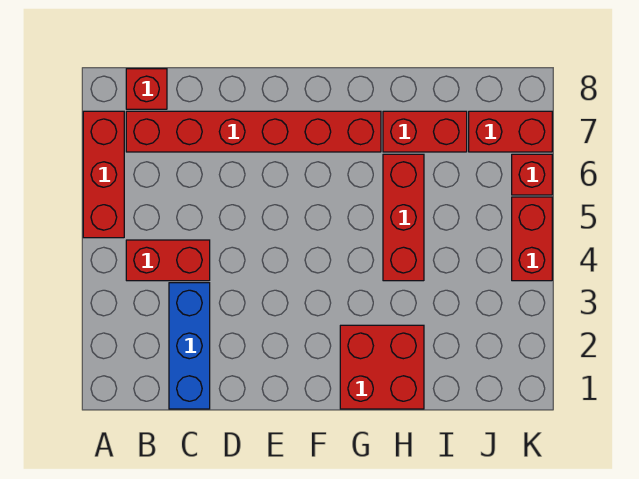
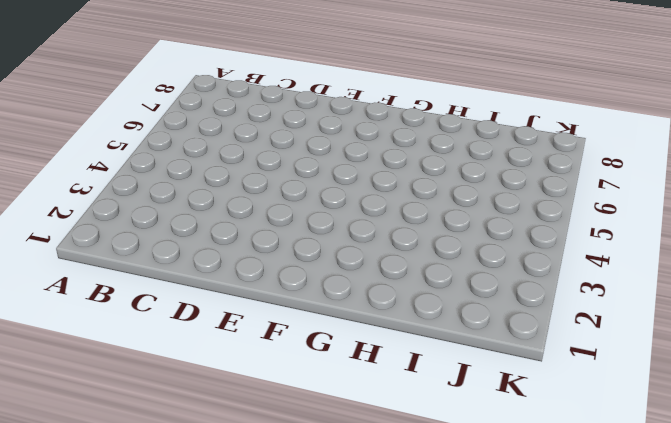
none -> red 1x3 brick [83,111,124,238]
none -> red 1x2 brick [126,240,210,281]

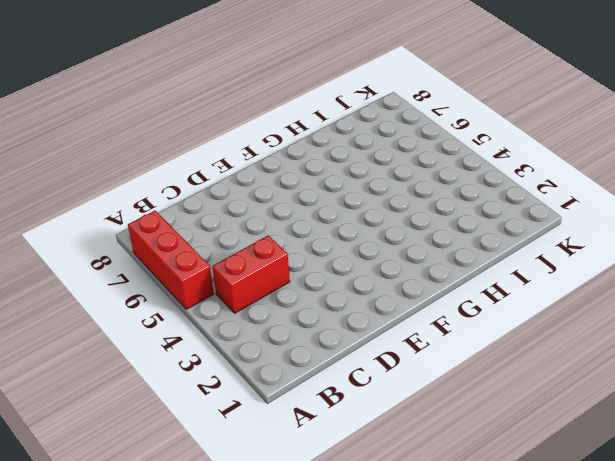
none -> red 1x6 brick [126,111,381,152]
none -> red 1x1 brick [126,69,167,109]

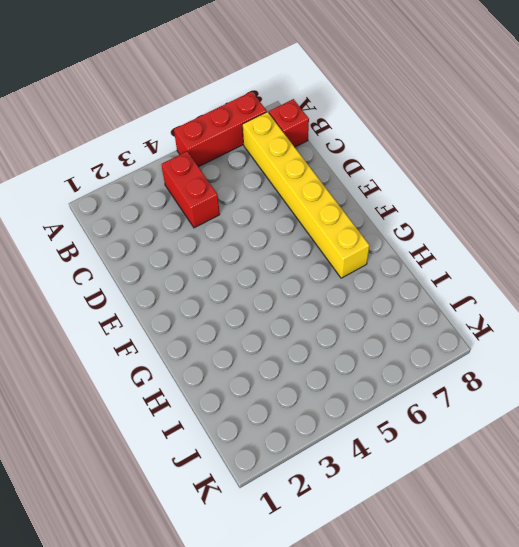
yellow 1x6 brick [243,112,370,278] -> red 1x6 brick [126,111,381,152]
none -> blue 1x3 brick [169,283,210,409]
none -> red 2x2 brick [340,325,424,409]

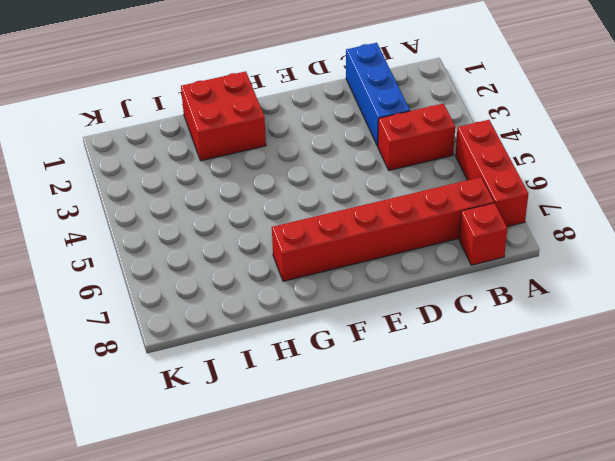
none -> red 1x3 brick [383,154,424,281]
none -> red 1x2 brick [383,111,467,152]

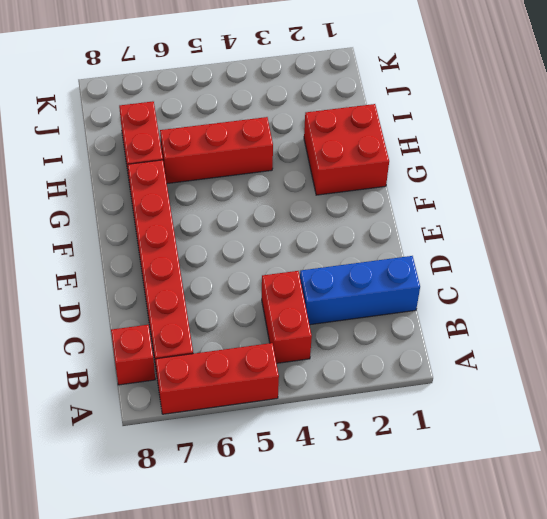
none -> red 1x2 brick [469,111,552,152]
none -> red 1x2 brick [512,197,552,281]

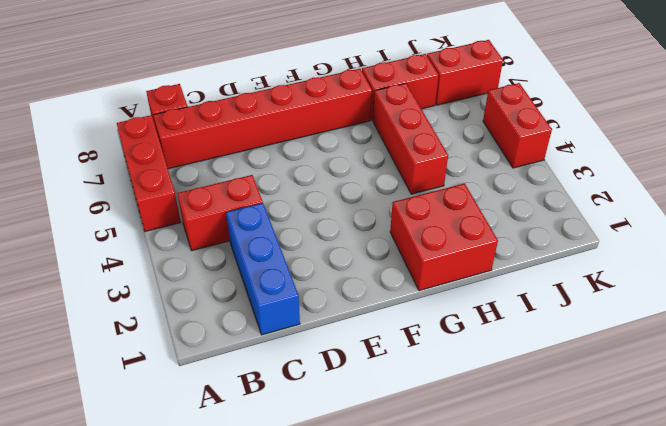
none -> red 1x1 brick [512,154,552,195]

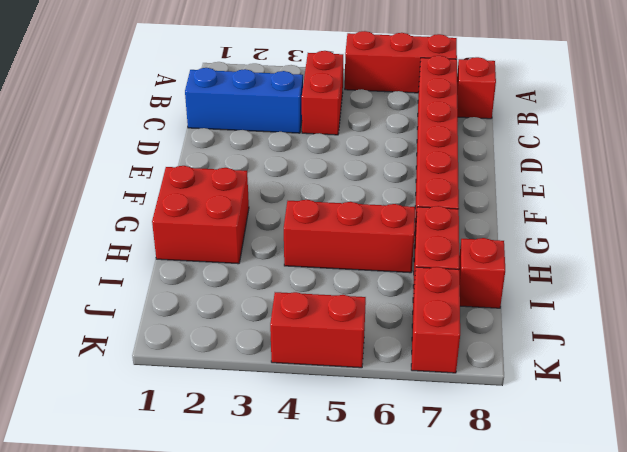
red 1x1 brick [459,238,505,308] -> red 1x1 brick moved to [512,154,552,195]

